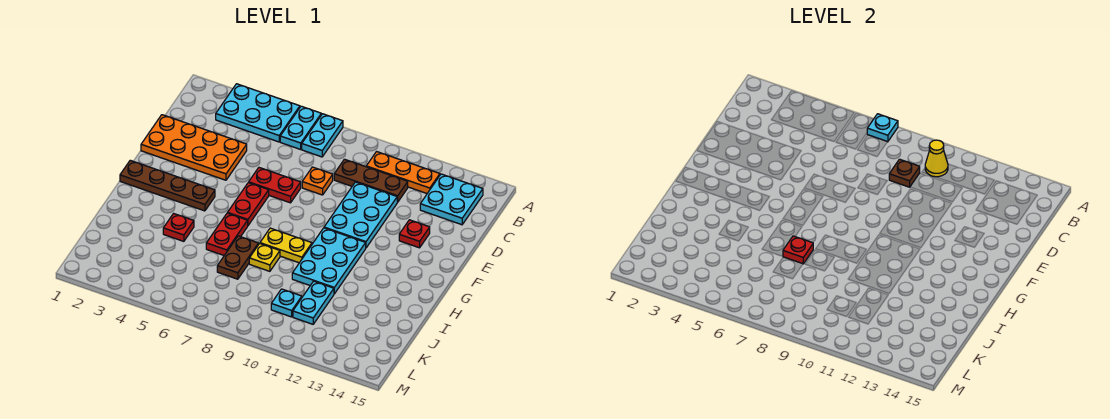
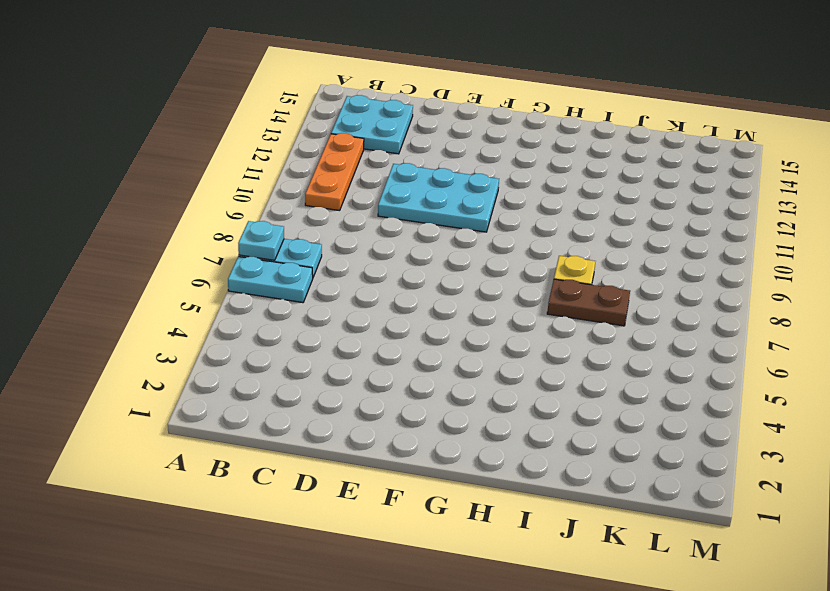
none -> cyan 2x3 plate [216,84,300,142]
none -> brown 1x3 plate [334,159,408,202]
none -> orange 2x4 plate [141,115,247,180]

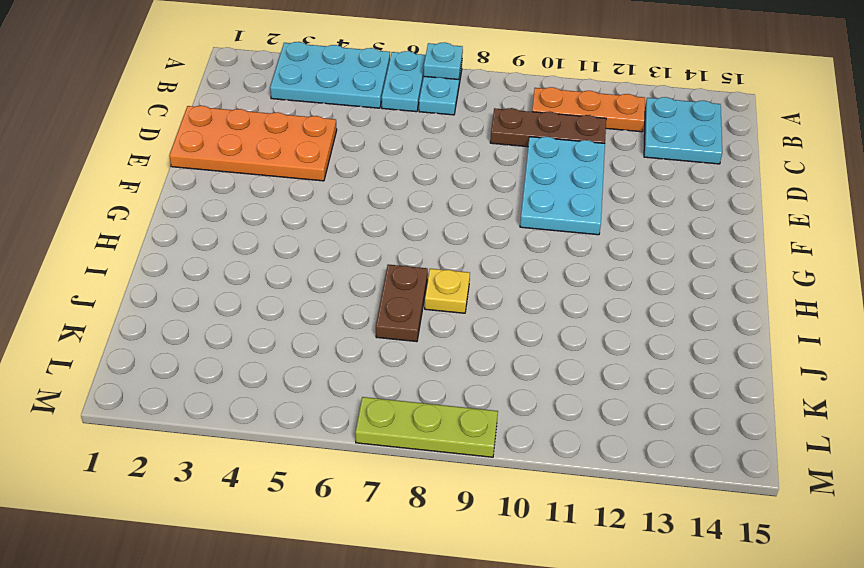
lime 1x3 plate [355,397,498,457] -> none
none -> orange 1x1 plate [302,167,333,195]
none -> red 1x2 plate [249,168,301,203]
none -> red 1x1 plate [399,220,430,248]

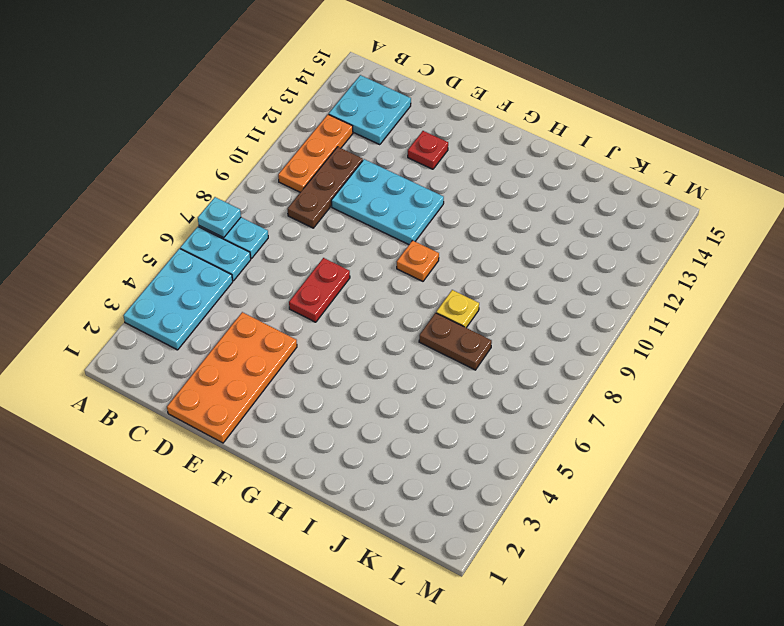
orange 1x1 plate [397,240,439,281] -> orange 1x1 plate moved to [302,167,333,195]
none -> red 1x2 plate [228,183,269,225]
none -> brown 1x4 plate [120,160,215,211]
none -> cyan 2x3 plate [292,228,366,294]

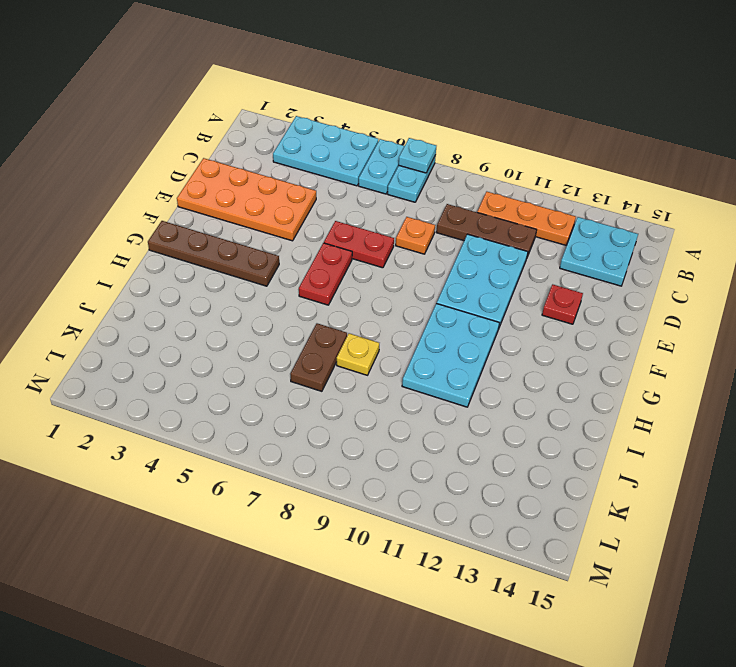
none -> red 1x2 plate [206,213,248,255]
none -> yellow 1x2 plate [260,228,312,263]
none -> red 1x1 plate [163,213,194,241]

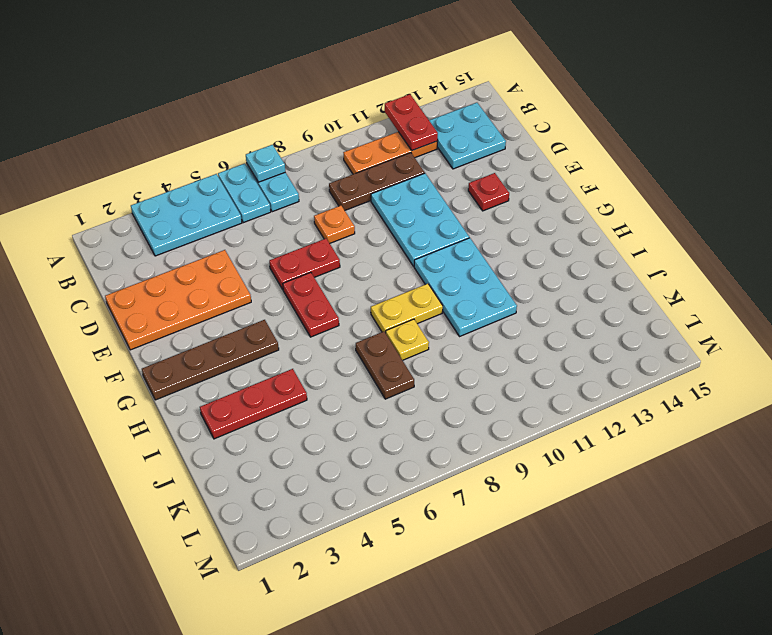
red 1x2 plate [385,94,438,151] -> red 1x2 plate moved to [206,213,248,255]
red 1x3 plate [200,369,307,439] -> red 1x1 plate [163,213,194,241]
none -> cyan 1x2 plate [293,281,334,324]
none -> cyan 1x1 plate [271,289,302,317]
none -> yellow 1x1 cone [925,140,948,177]

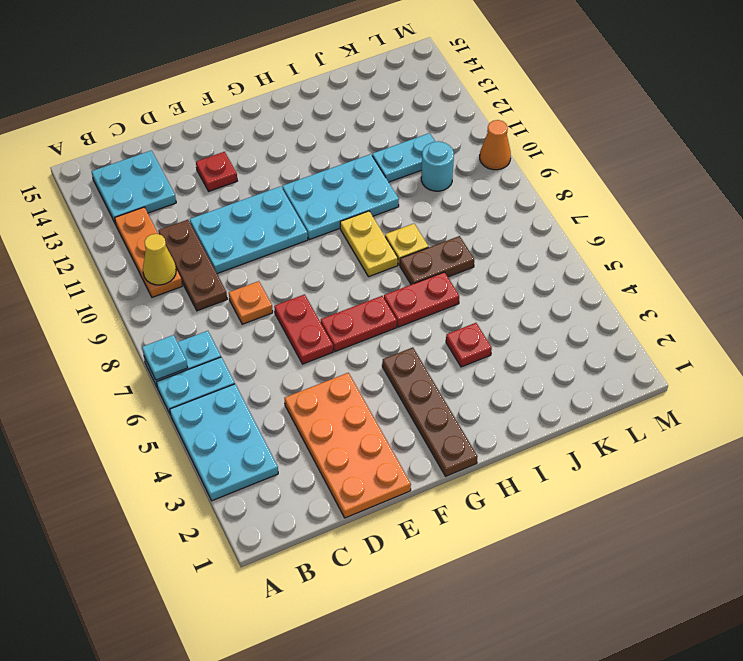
cyan 1x1 round brick [421,141,454,191] -> cyan 1x1 plate [271,289,302,317]
orange 1x1 cone [480,120,511,170] -> none
none -> brown 1x1 plate [889,159,920,187]
none -> red 1x1 plate [783,236,813,264]

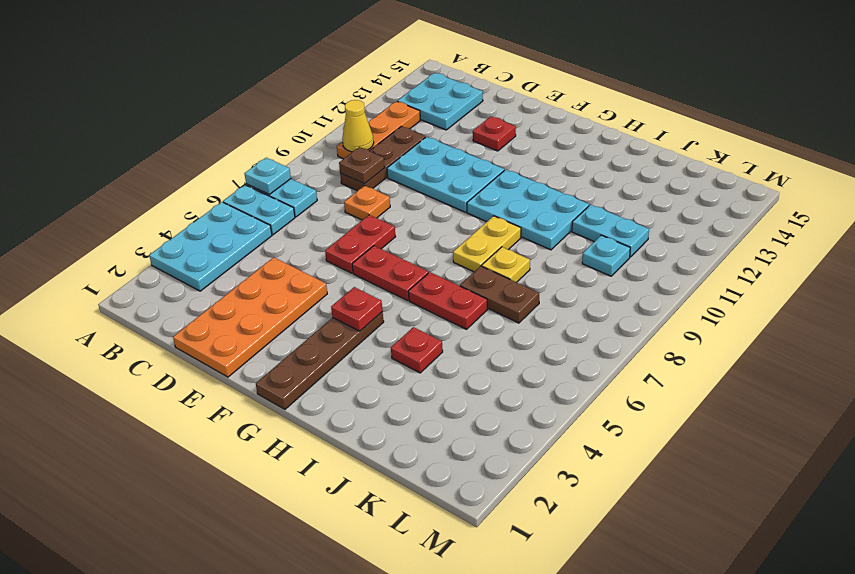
red 1x1 plate [331,287,383,331] -> red 1x1 plate moved to [783,236,813,264]

